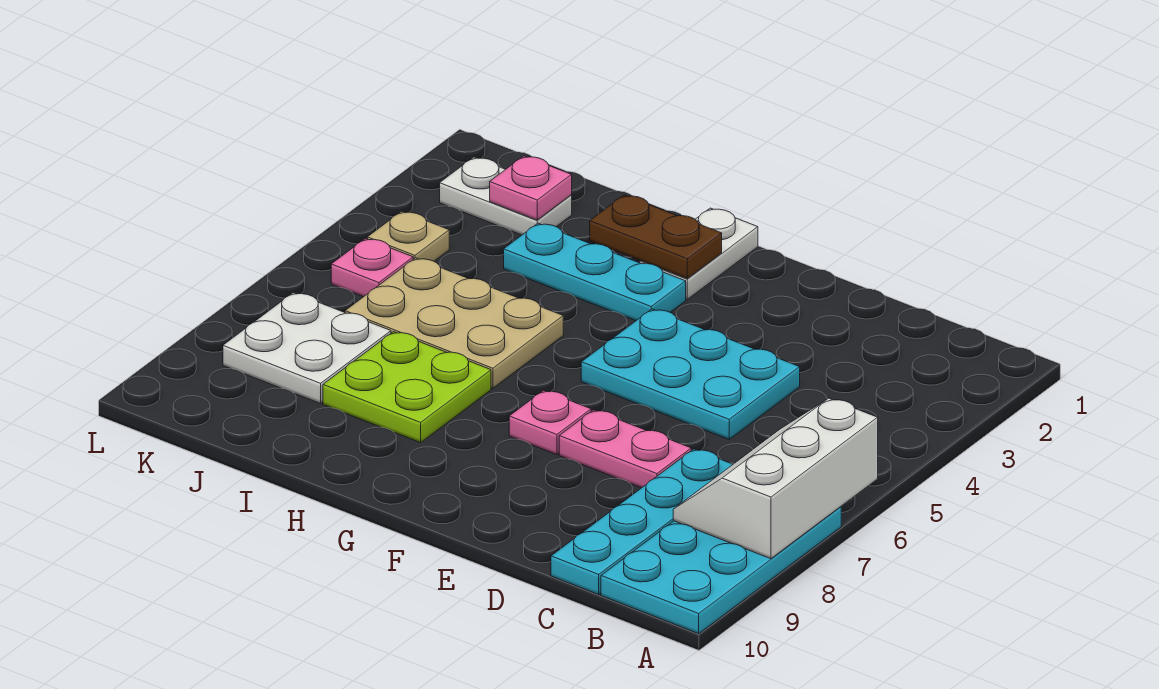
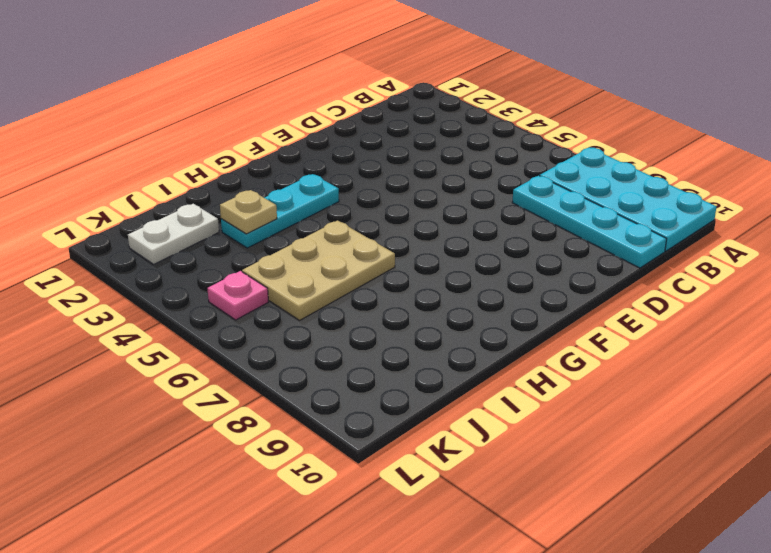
tan 1x1 plate [220,190,277,234] -> tan 1x1 plate moved to [367,211,449,261]
none -> cyan 2x3 plate [581,309,800,439]
none -> pink 1x2 plate [559,410,691,488]
none -> pink 1x1 plate [509,390,591,455]

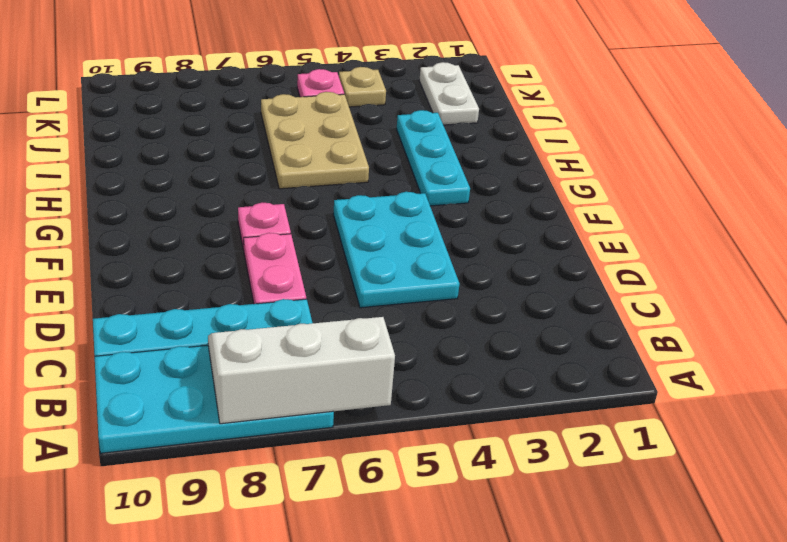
none -> white 1x2 plate [640,208,758,299]
none -> lime 2x2 plate [323,332,491,443]
none -> white 2x2 plate [223,293,391,403]

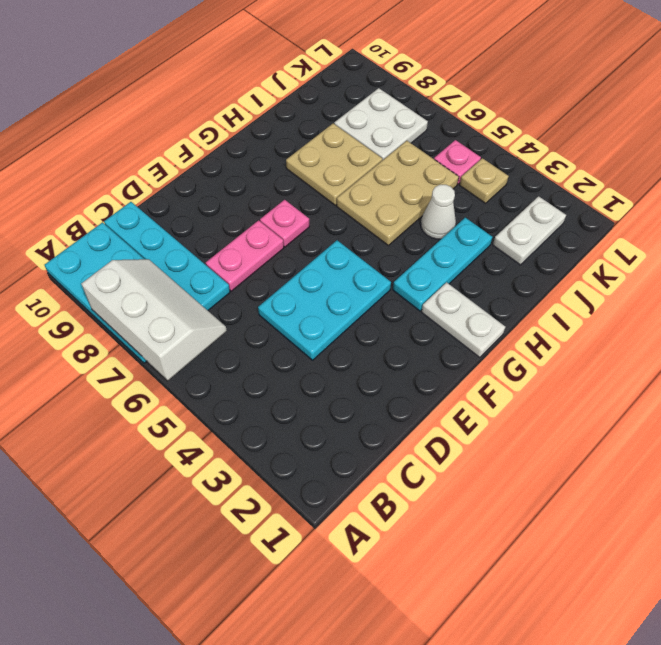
tan 2x2 plate [286,123,382,205] -> lime 2x2 plate [323,332,491,443]
white 1x1 cone [421,185,456,239] -> none
none -> brown 1x2 plate [590,195,722,279]
none -> pink 1x1 plate [490,156,572,220]

